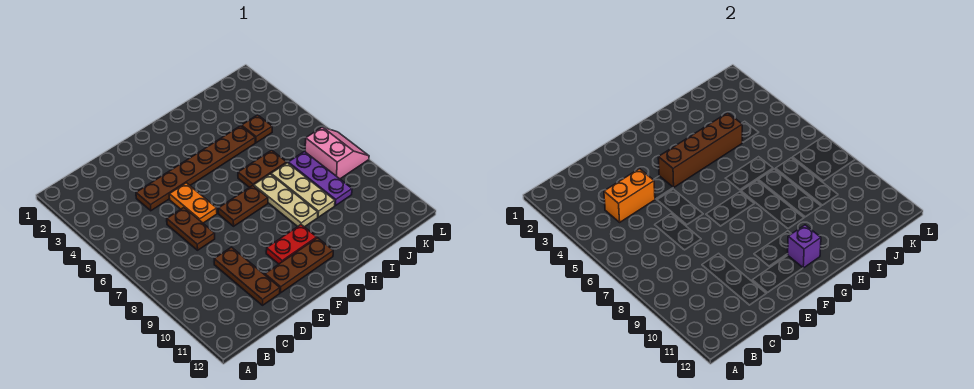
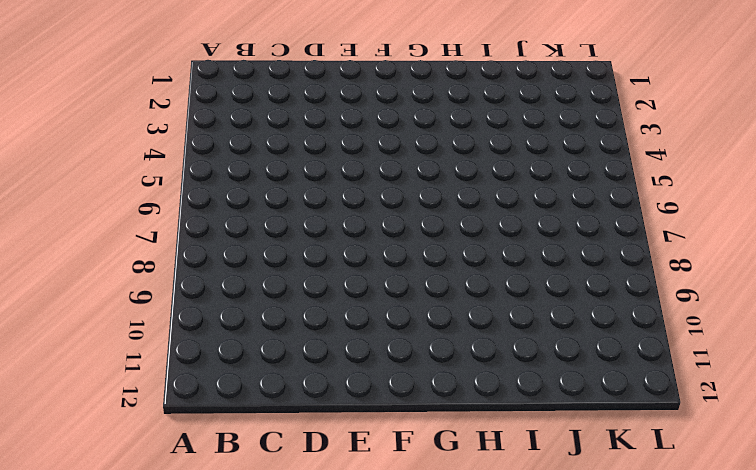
none -> brown 1x6 plate [136,126,255,211]
none -> brown 1x2 plate [167,208,215,250]
none -> brown 1x3 plate [214,247,280,305]

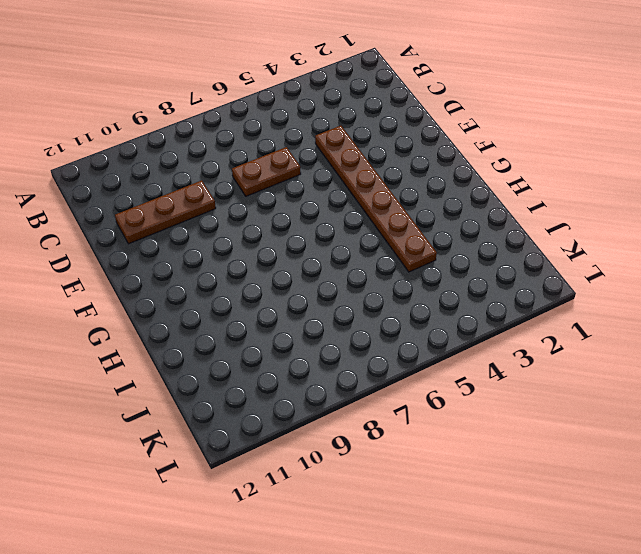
none -> orange 1x2 plate [169,183,217,223]
none -> brown 1x3 plate [265,238,333,293]
none -> brown 1x2 plate [218,186,268,226]

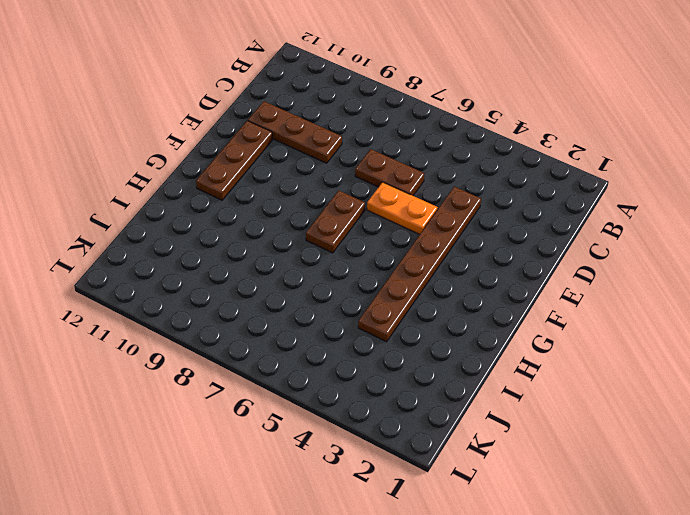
none -> red 1x2 plate [266,225,317,264]
none -> brown 1x2 plate [238,150,287,187]
none -> tan 1x3 plate [254,174,318,227]

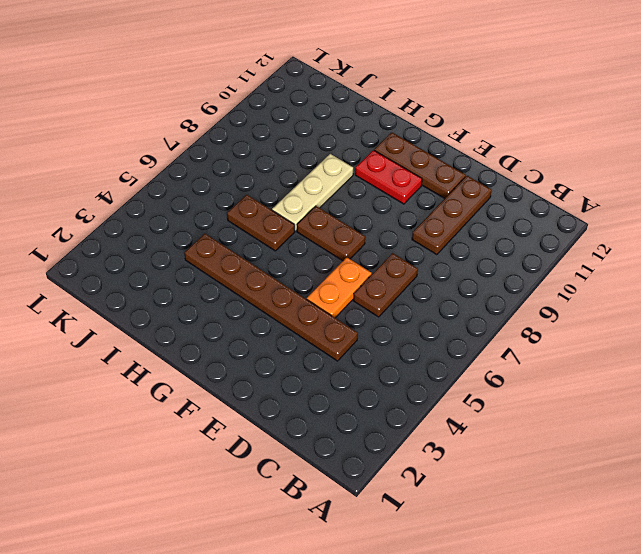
none -> tan 1x3 plate [271,163,335,217]
none -> brown 1x1 plate [241,115,272,143]
none -> purple 1x3 plate [288,152,352,206]

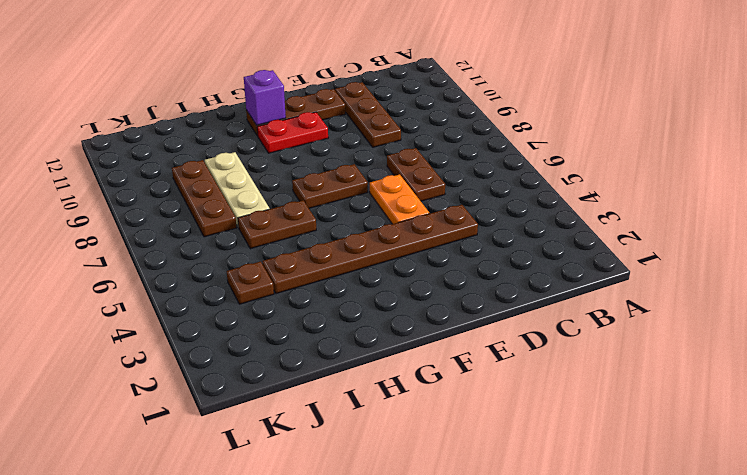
brown 1x3 plate [172,160,237,237] -> purple 1x3 plate [288,152,352,206]
none -> tan 1x3 plate [254,174,318,227]
none -> pink 2x2 slope [305,127,369,179]
none -> orange 1x2 brick [604,169,655,222]

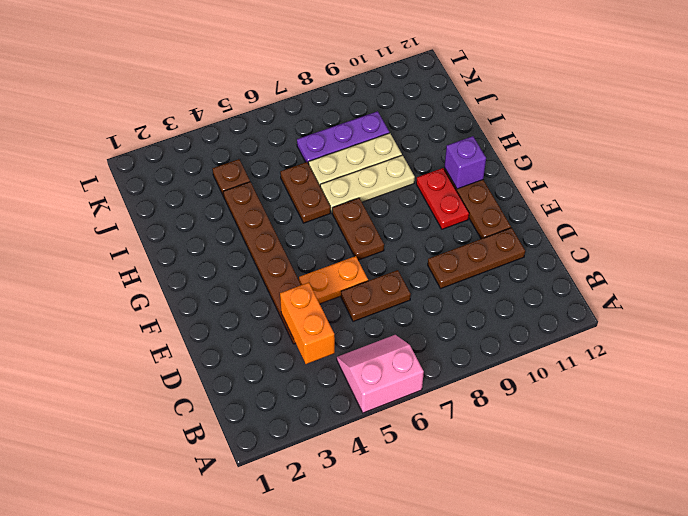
pink 2x2 slope [337,335,424,413] -> pink 2x2 slope moved to [305,127,369,179]
none -> brown 1x4 brick [658,113,742,188]

